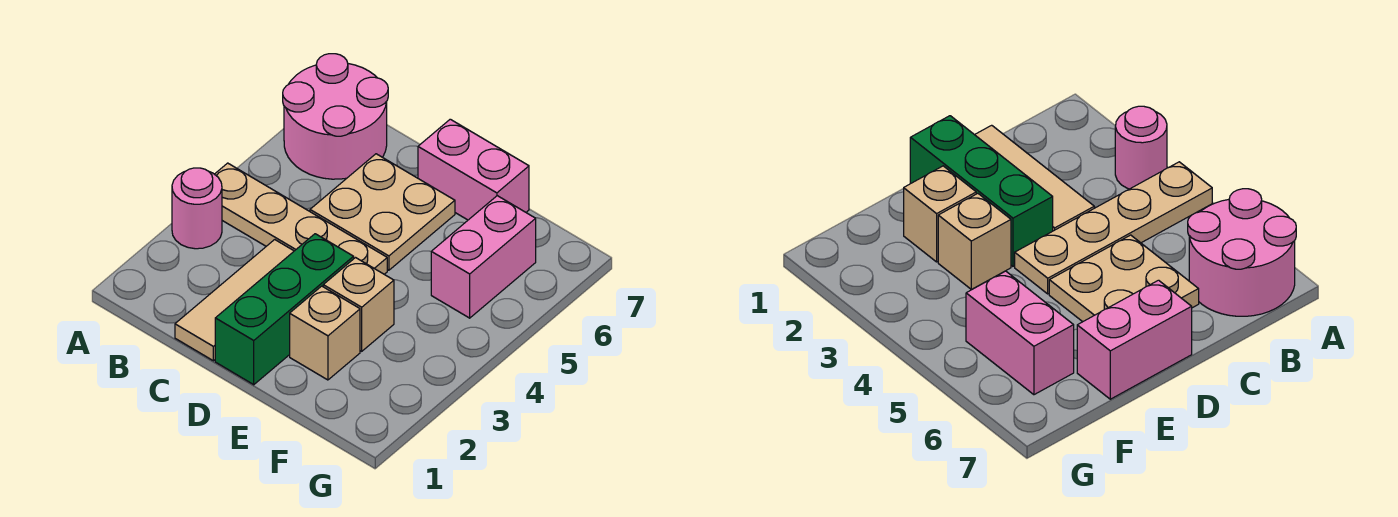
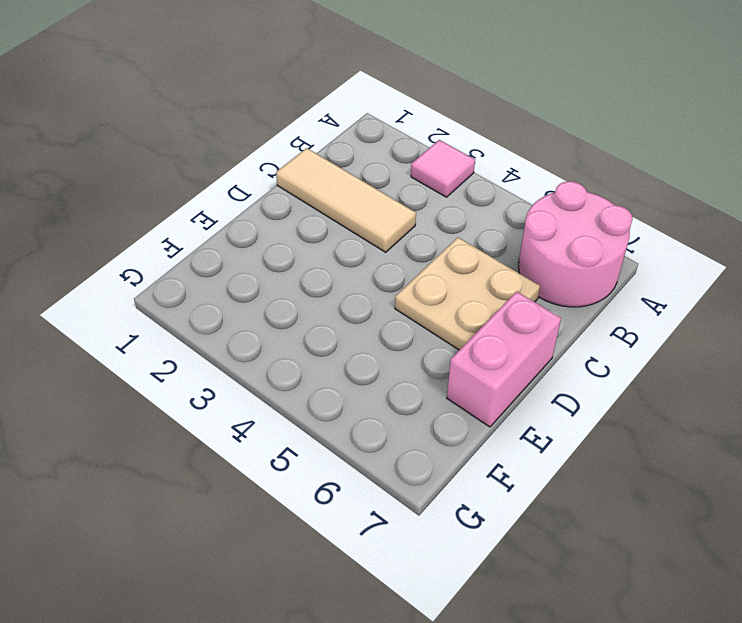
pink 1x1 tile [411,140,475,197] -> pink 1x1 round brick [172,168,222,249]
none -> tan 1x4 plate [215,163,387,274]
none -> green 1x3 brick [215,234,354,385]

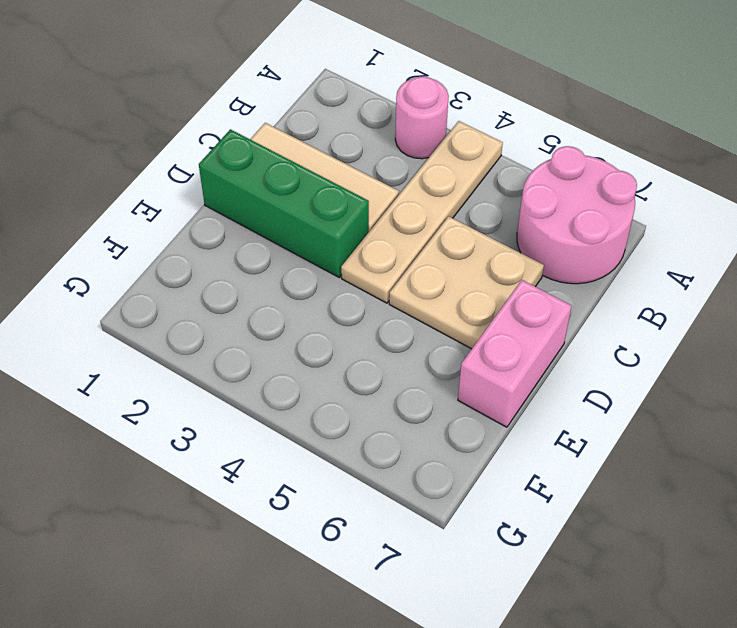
none -> tan 1x1 brick [290,286,360,380]
none -> tan 1x1 brick [323,258,394,351]

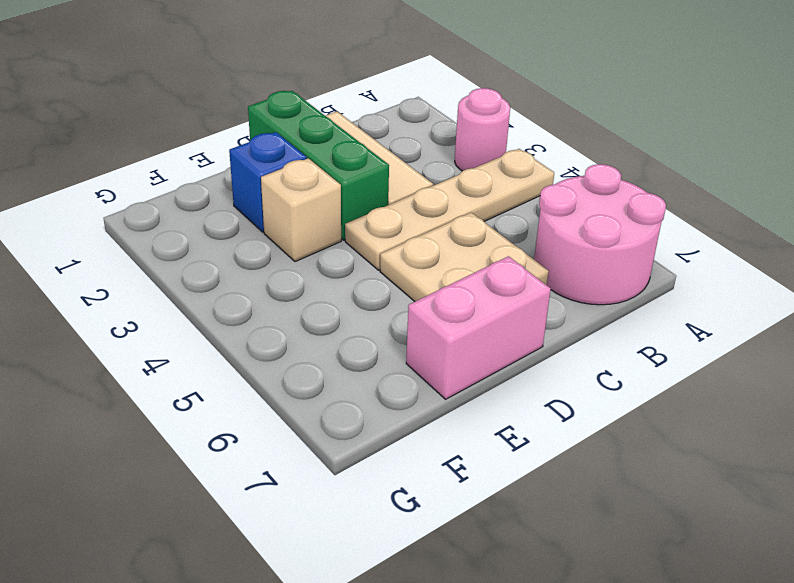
blue 1x1 brick [229,132,307,232] -> tan 1x1 brick [290,286,360,380]
none -> pink 1x2 brick [431,196,536,318]

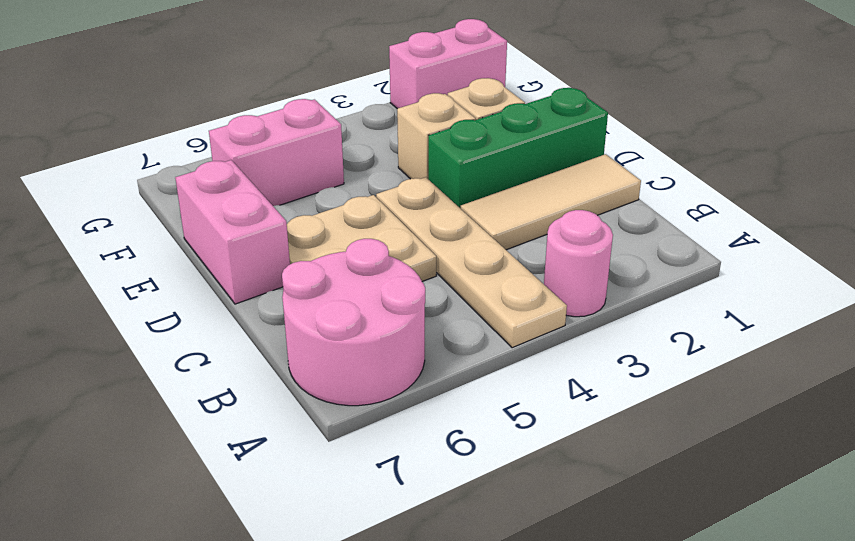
pink 1x2 brick [389,19,507,109] -> none

